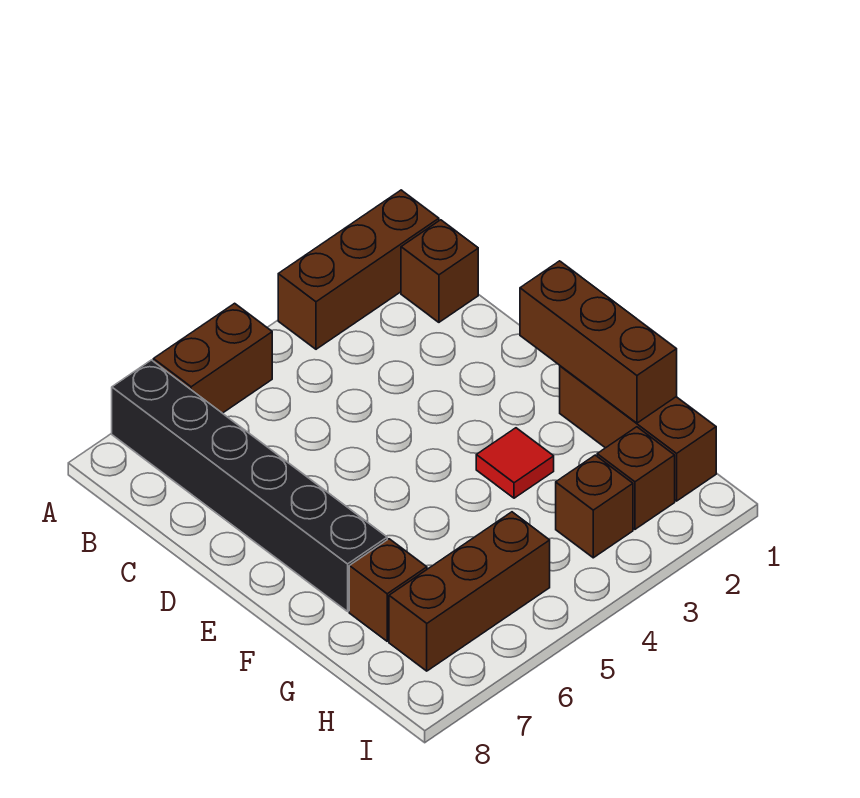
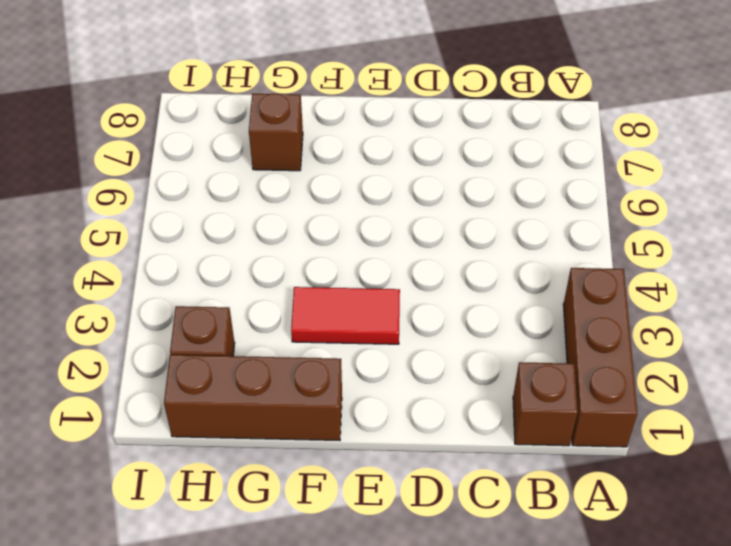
red 1x2 tile [291,287,400,344] -> red 1x1 tile [476,428,554,498]
none -> brown 1x2 brick [153,303,272,413]
none -> black 1x6 brick [112,360,387,611]

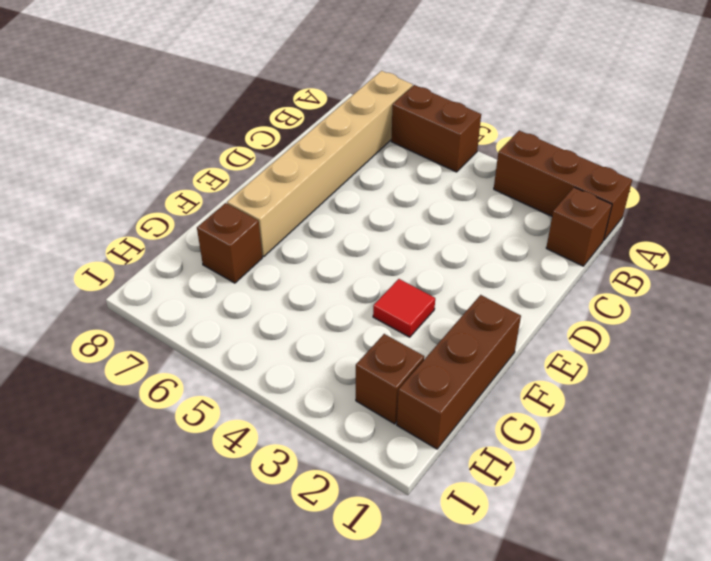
tan 1x6 brick [227,71,413,257] -> black 1x6 brick [112,360,387,611]
none -> brown 1x1 brick [556,455,633,558]
none -> brown 1x3 brick [389,512,550,671]

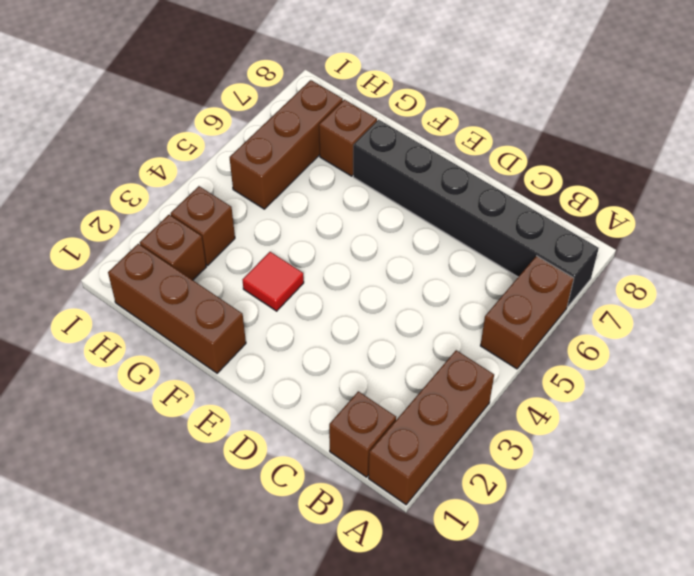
none -> brown 1x3 brick [520,261,677,423]

